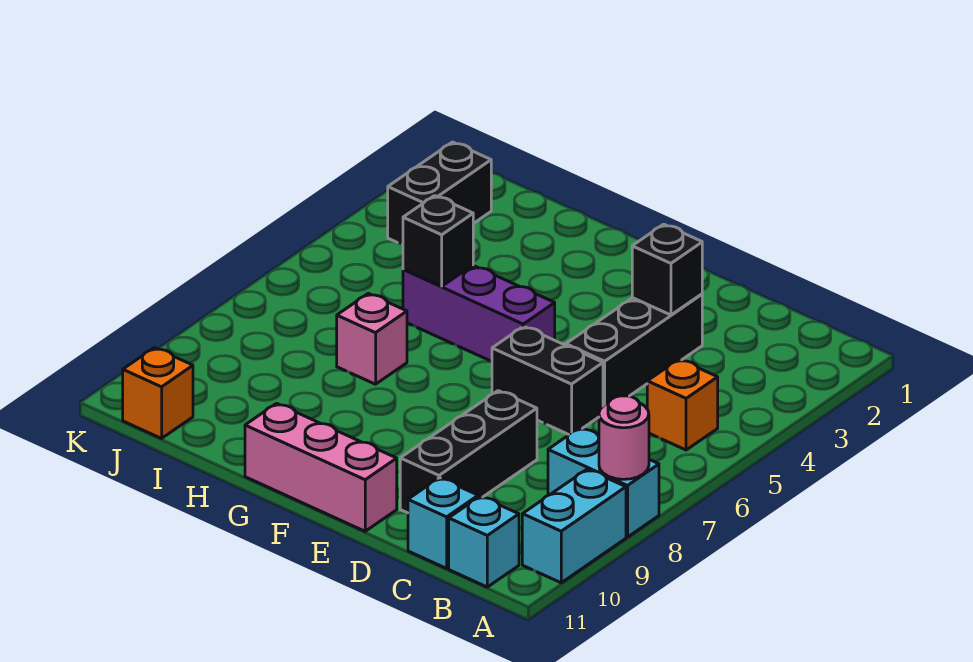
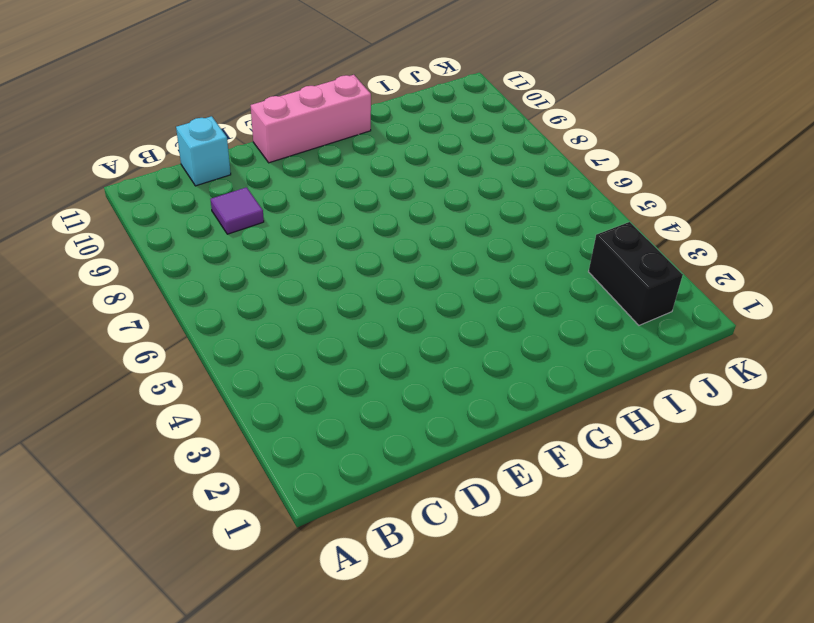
purple 1x1 tile [211,187,264,234] -> none
none -> cyan 1x2 brick [548,428,659,537]
none -> cyan 1x2 brick [522,469,626,583]
none -> orange 1x1 brick [647,359,718,450]

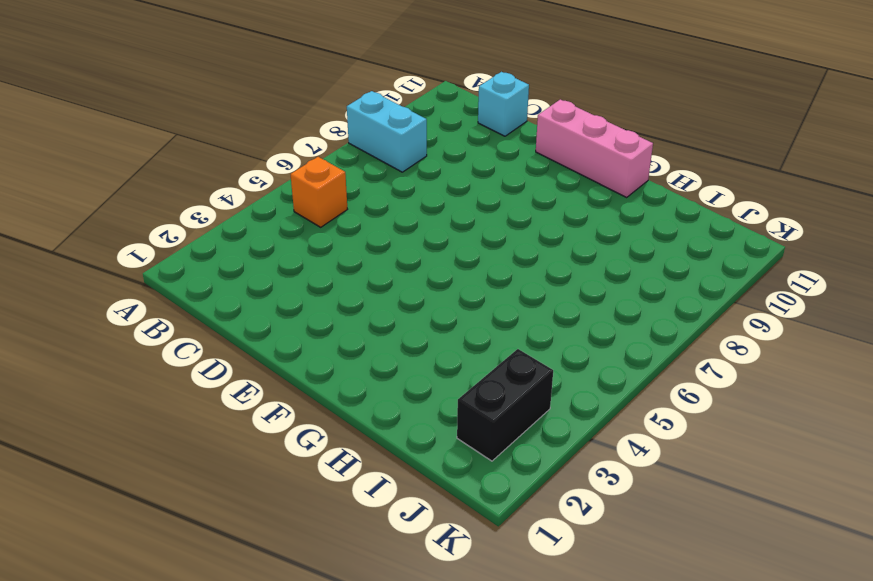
none -> cyan 1x2 brick [522,469,626,583]
none -> cyan 1x1 brick [449,496,519,587]
none -> black 1x3 brick [566,294,702,406]

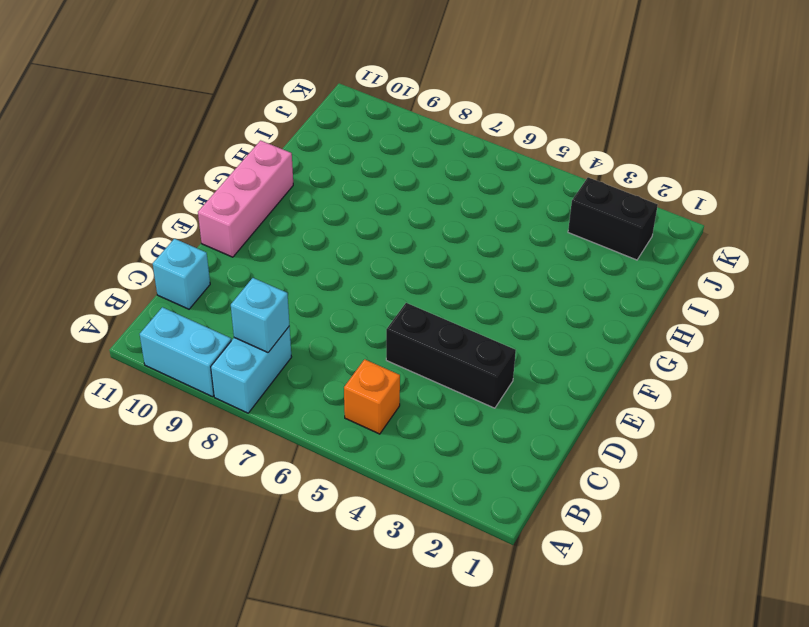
cyan 1x1 brick [231,278,290,352] -> cyan 1x1 brick moved to [449,496,519,587]
none -> black 1x2 brick [492,326,603,434]
none -> black 1x3 brick [400,391,537,513]
none -> purple 1x3 brick [403,265,555,361]

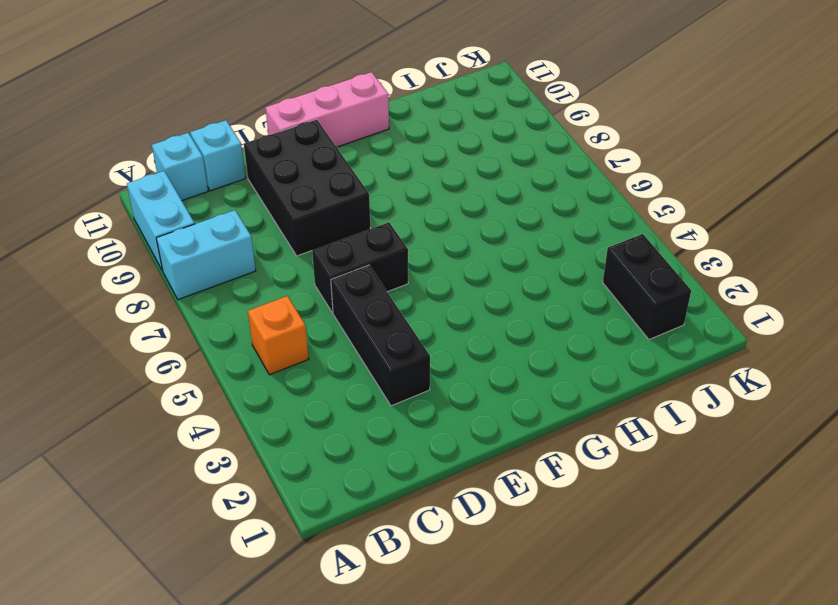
black 2x3 brick [244,119,371,256] -> black 1x3 brick [400,391,537,513]
none -> purple 1x3 brick [403,265,555,361]
none -> pink 1x1 brick [337,293,407,384]
none -> orange 1x1 brick [123,348,193,438]

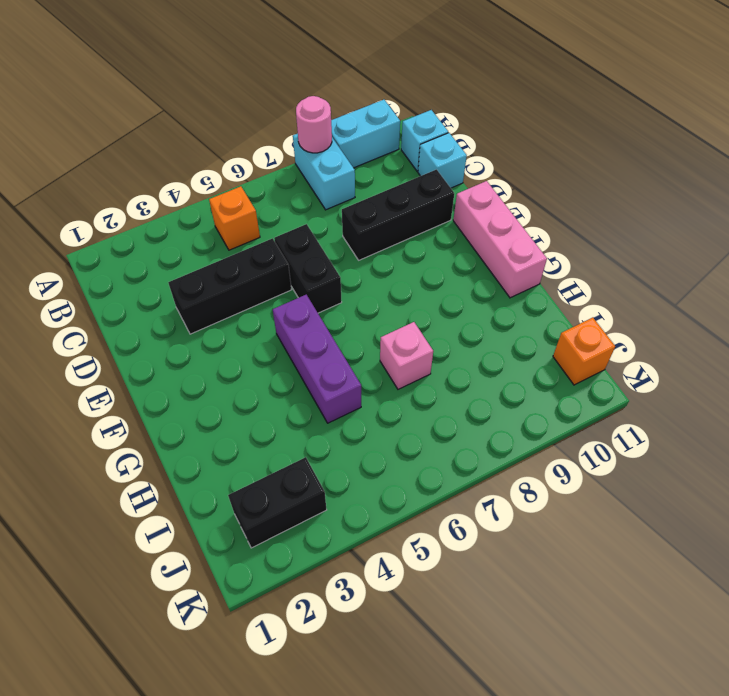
none -> black 1x1 brick [632,224,702,315]
none -> black 1x1 brick [403,196,473,286]

